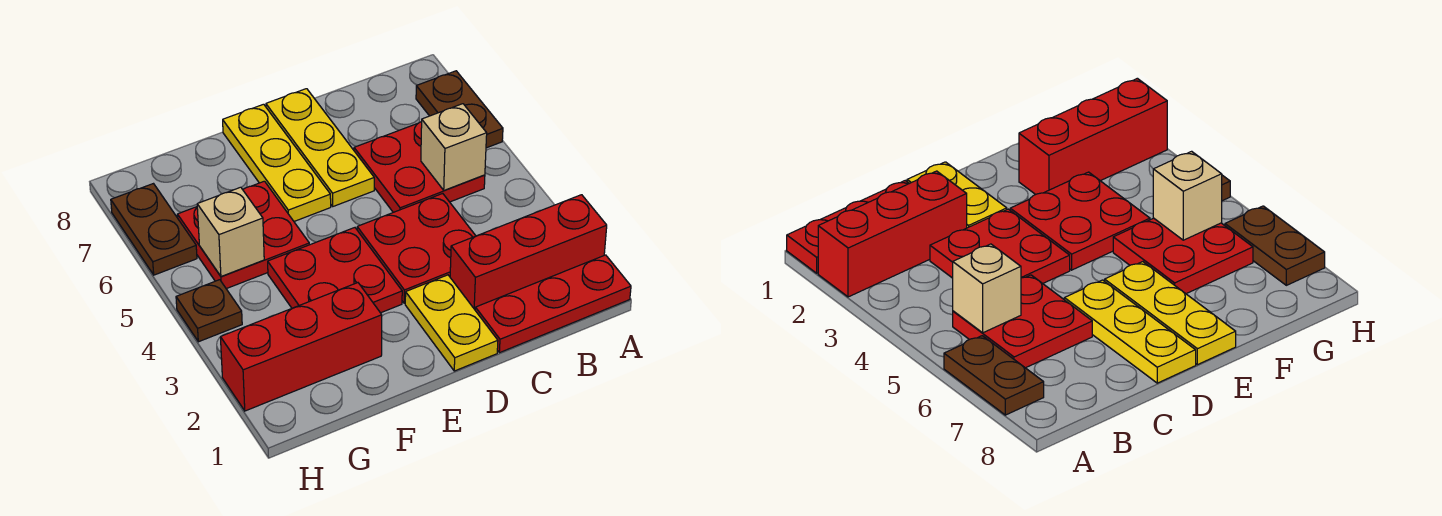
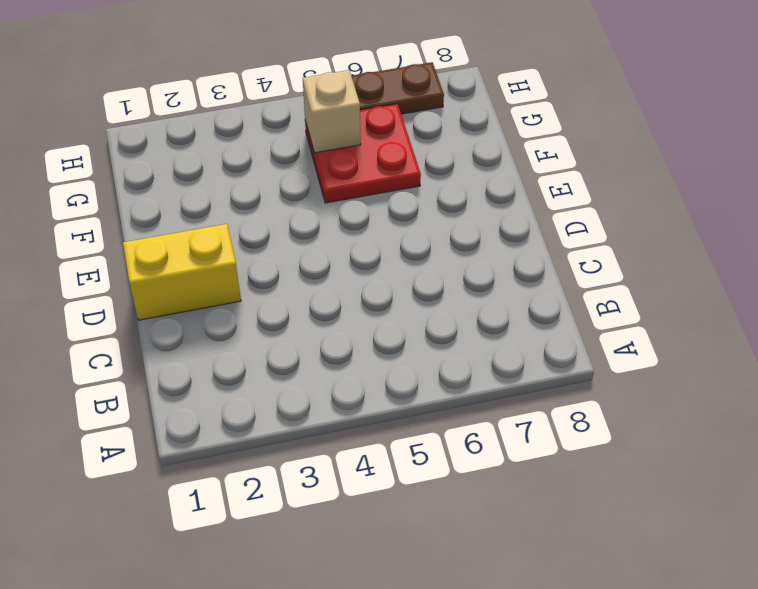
yellow 1x2 brick [123,224,241,320] -> yellow 1x2 plate [405,275,498,371]
none -> red 1x3 plate [475,255,631,353]
none -> red 1x3 brick [450,195,607,309]
none -> brown 1x2 plate [416,71,503,148]

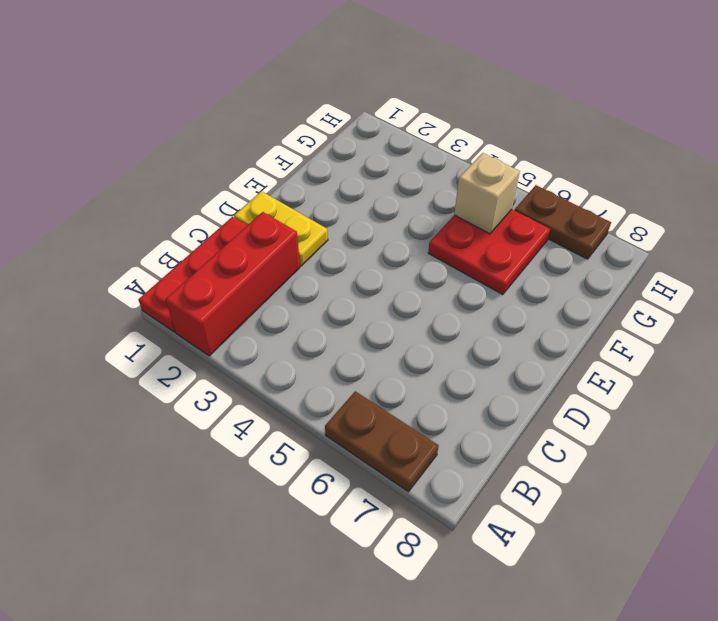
none -> red 2x2 plate [354,122,485,212]
none -> red 2x2 plate [357,194,476,303]
none -> yellow 1x3 plate [266,89,374,206]

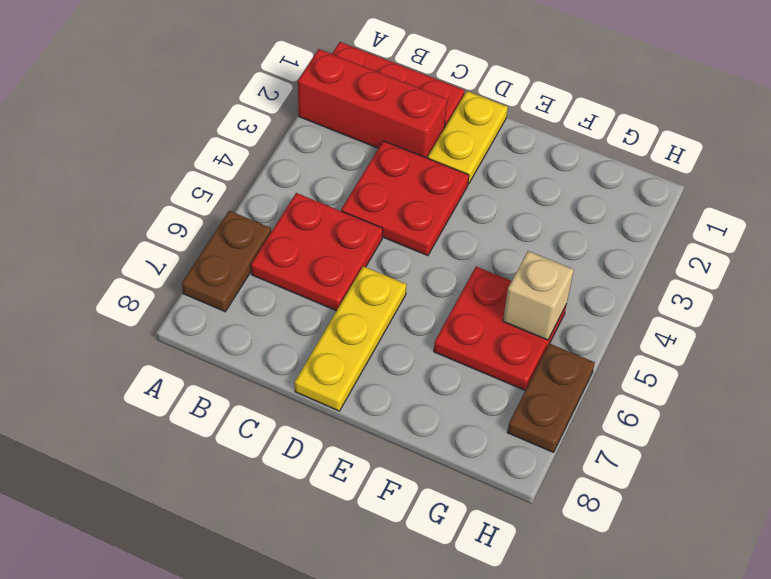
none -> red 2x2 plate [268,228,402,313]
none -> yellow 1x3 plate [223,104,331,221]
none -> red 1x3 brick [220,283,382,411]

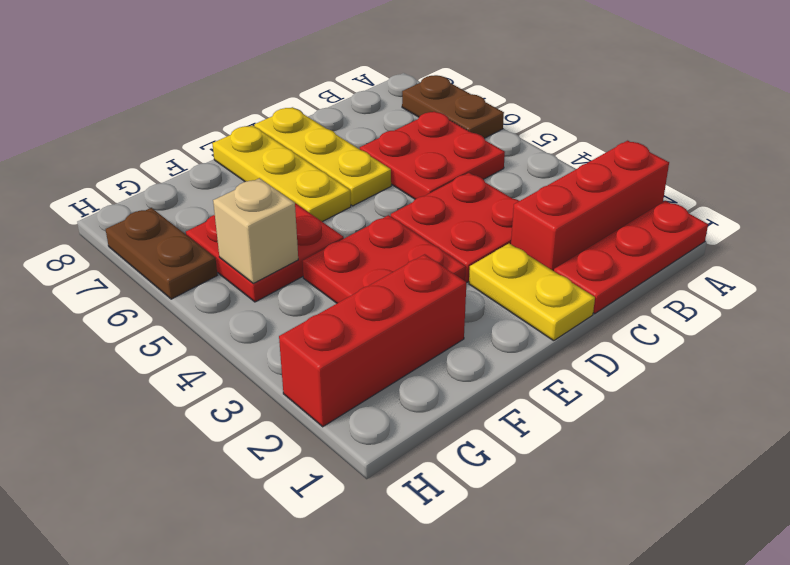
none -> brown 1x1 plate [176,280,242,342]
none -> tan 1x1 brick [421,104,487,190]

